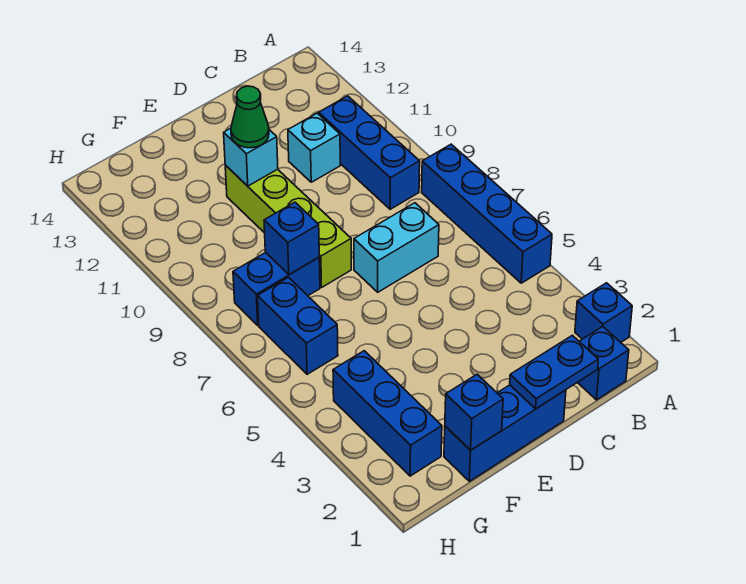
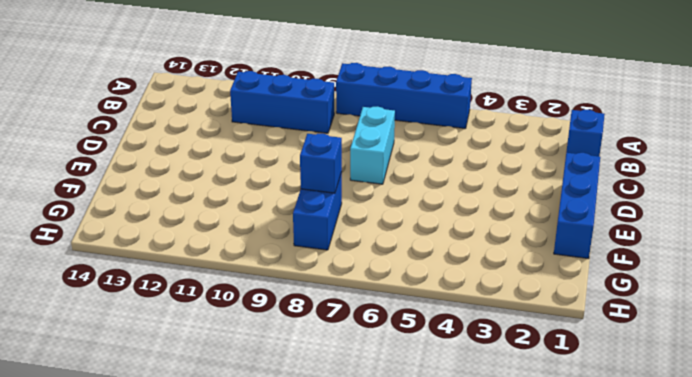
none -> blue 1x1 brick [575,283,632,342]
none -> cyan 1x1 brick [288,113,340,182]
none -> lime 1x4 brick [225,165,351,287]

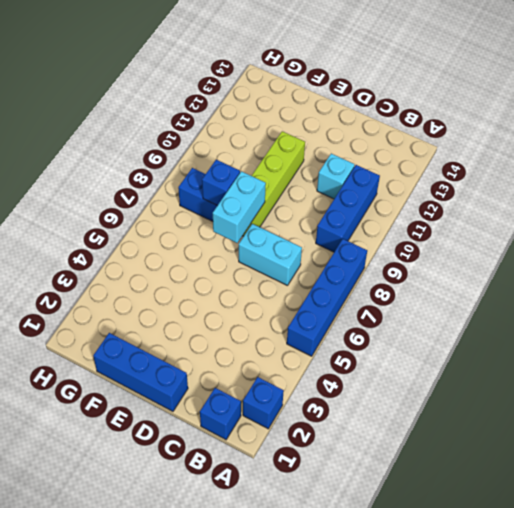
cyan 1x2 brick [213,171,266,243] -> none
none -> blue 1x3 brick [333,351,442,476]
none -> blue 1x2 brick [258,277,338,374]
none -> blue 1x2 plate [510,335,598,409]

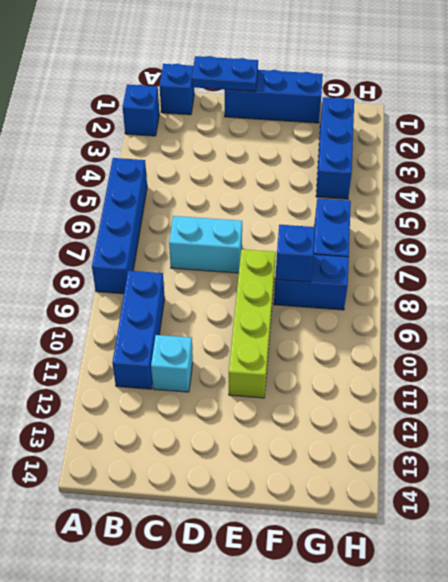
none -> cyan 1x1 brick [224,128,278,186]
none -> blue 1x1 brick [445,374,503,450]
none -> green 1x1 cone [231,86,269,148]

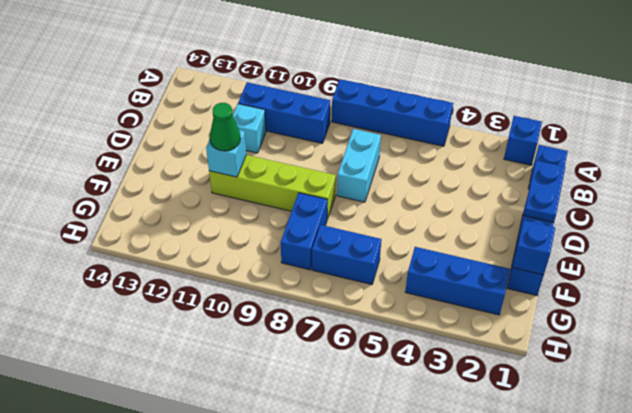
none -> blue 1x1 brick [264,202,319,275]

